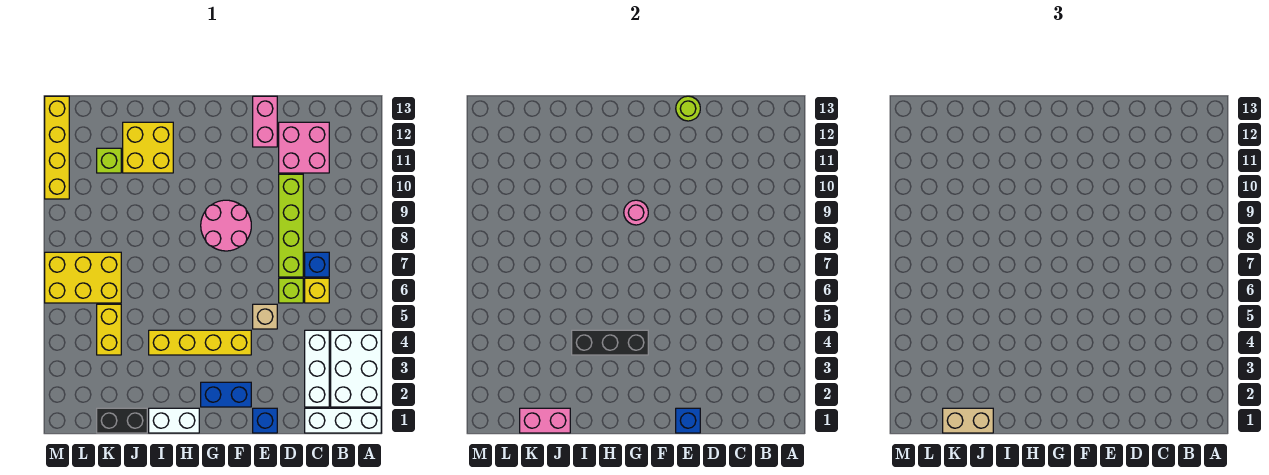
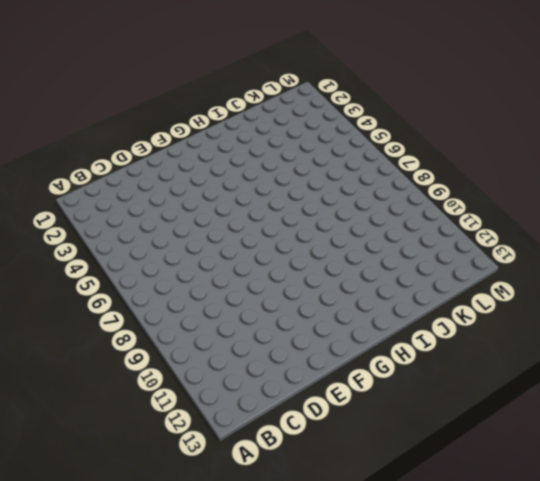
none -> white 1x3 brick [305,408,381,433]
none -> white 2x3 brick [331,330,381,407]
none -> white 1x3 brick [305,330,329,407]

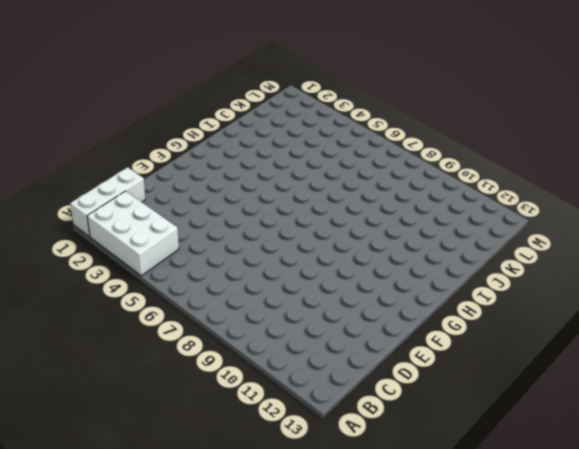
none -> white 1x3 brick [305,330,329,407]
none -> yellow 1x1 brick [305,278,329,303]
none -> blue 1x1 brick [305,252,329,277]

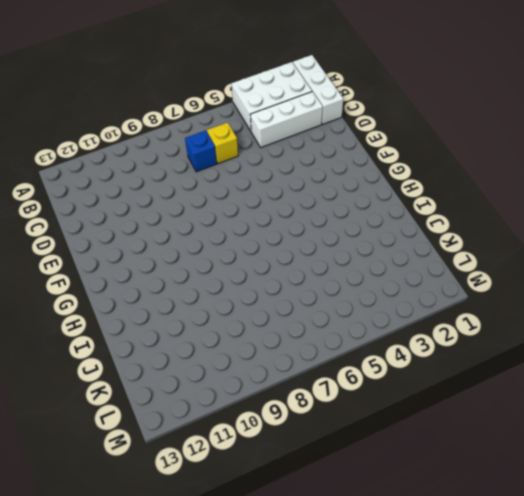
none -> pink 2x2 brick [279,122,329,173]
none -> lime 1x1 brick [279,278,303,303]
none -> lime 1x4 brick [279,174,303,277]

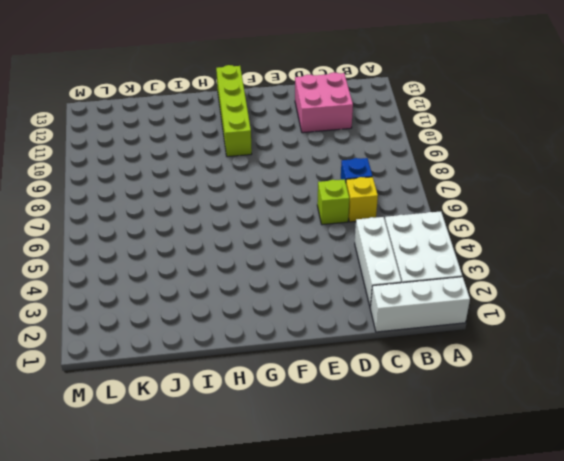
lime 1x4 brick [216,65,252,157] -> lime 1x4 brick moved to [279,174,303,277]
none -> blue 1x1 brick [253,408,277,433]
none -> tan 1x1 brick [253,304,277,329]
none -> pink 1x2 brick [253,96,277,147]

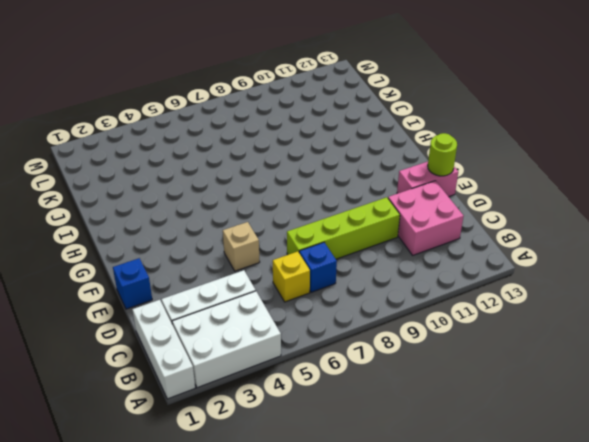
none -> lime 1x1 brick [279,278,303,303]
none -> blue 1x2 brick [201,382,251,407]
none -> yellow 1x4 brick [149,330,251,355]

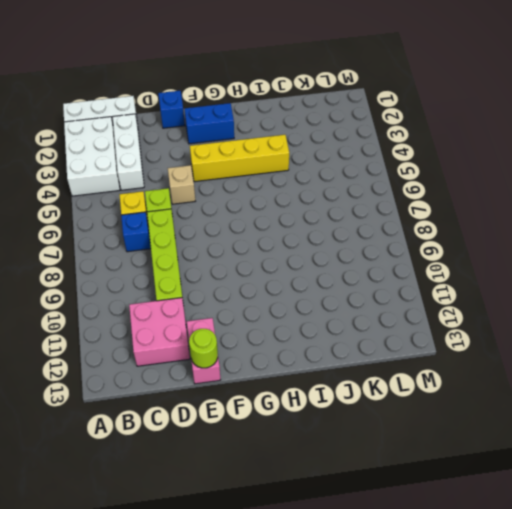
none -> pink 2x2 round brick [201,200,251,251]
none -> white 1x2 brick [149,408,199,433]
none -> yellow 2x2 brick [123,122,173,173]

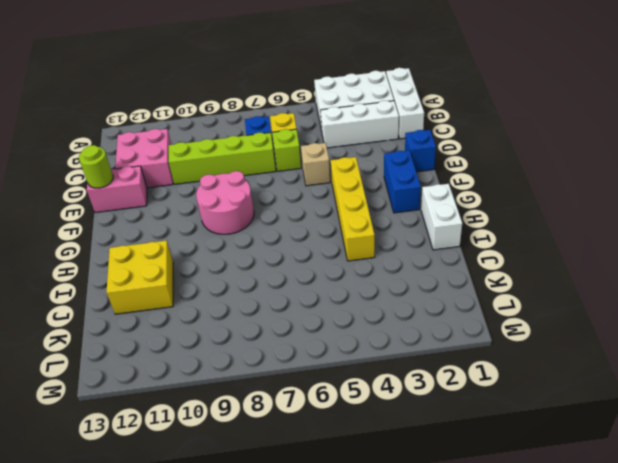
none -> black 1x2 brick [97,408,147,433]
none -> yellow 1x2 brick [97,304,121,355]
none -> yellow 2x3 brick [45,252,121,303]

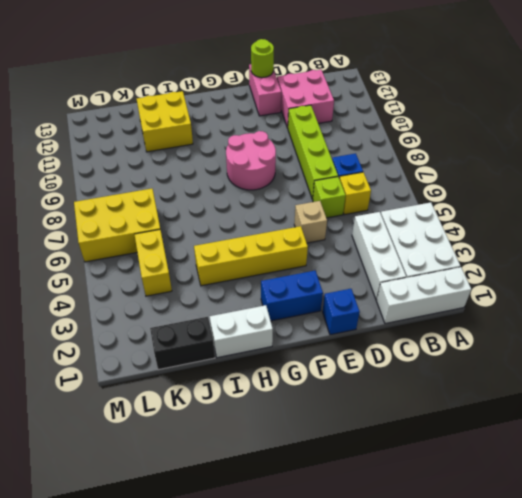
none -> lime 1x1 brick [97,148,121,173]
none -> yellow 1x4 brick [45,96,69,199]
none -> blue 1x1 brick [676,408,700,433]

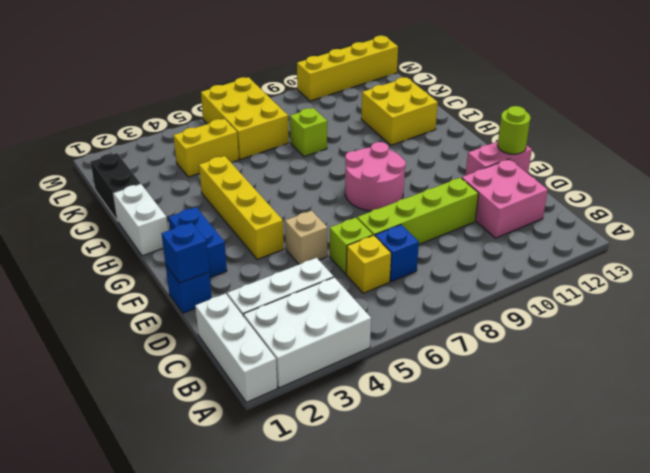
lime 1x1 brick [290,108,327,157] -> lime 1x1 brick moved to [97,148,121,173]
none -> black 1x3 brick [572,330,648,355]
none -> pink 1x1 round brick [624,200,648,225]
none -> pink 1x2 brick [520,408,570,433]

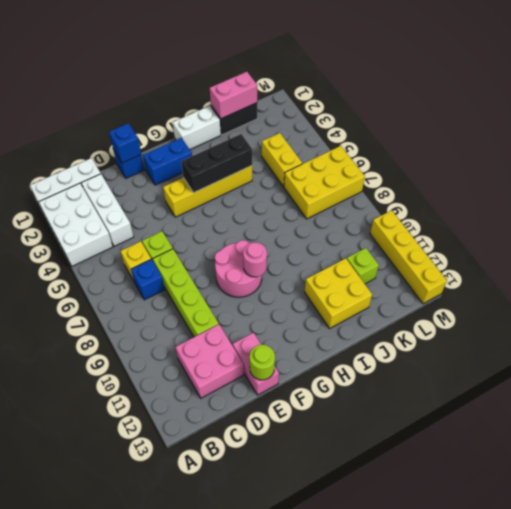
none -> tan 1x1 brick [253,304,277,329]
none -> tan 1x2 brick [943,408,993,433]

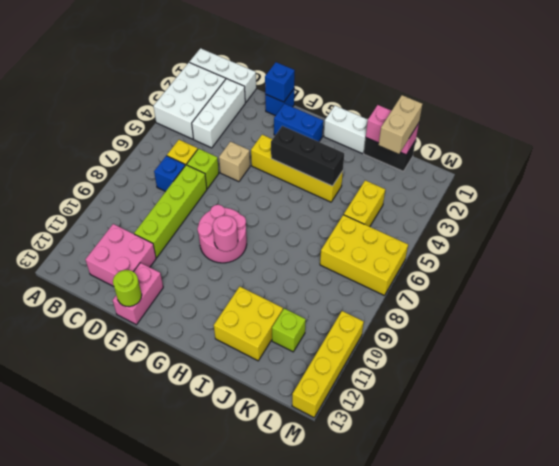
tan 1x2 brick [379,95,423,154] -> tan 1x2 brick turned to [943,408,993,433]

